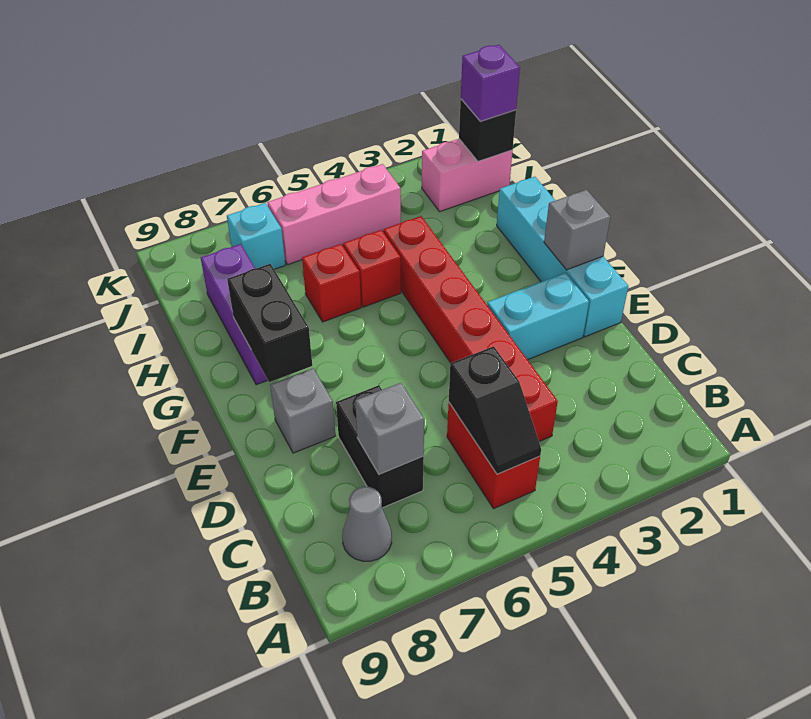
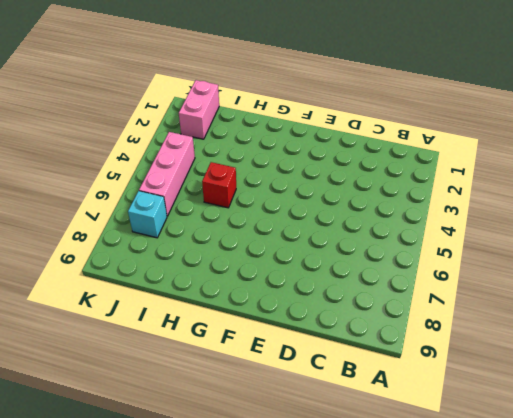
none -> red 1x2 brick [447,403,540,509]
none -> grey 1x1 cone [342,487,392,561]
none -> red 1x6 brick [384,216,558,441]

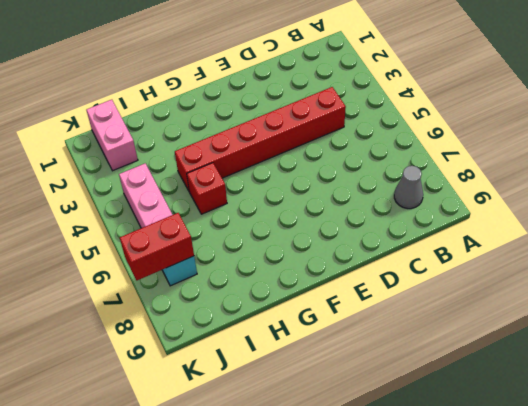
red 1x2 brick [120,213,194,281] -> red 1x2 brick moved to [447,403,540,509]
none -> black 1x2 brick [336,385,424,508]
none -> cyan 1x4 brick [497,177,628,337]
none -> cyan 1x2 brick [487,273,589,360]

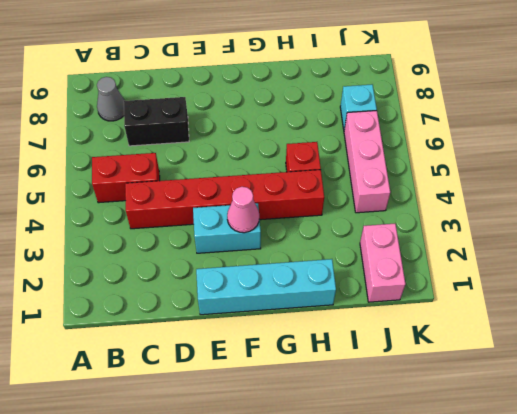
cyan 1x2 brick [193,203,261,253] -> cyan 1x2 brick turned to [487,273,589,360]
pink 1x1 cone [227,187,259,233] -> none
none -> grey 1x1 brick [270,368,335,453]
none -> purple 1x3 brick [201,244,268,385]
none -> red 1x1 brick [302,244,361,322]

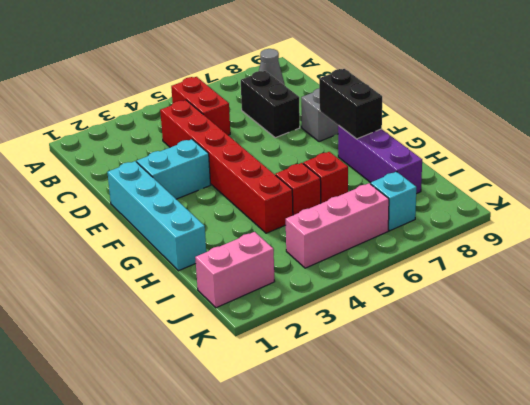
none -> black 1x2 slope [449,346,541,474]
none -> grey 1x1 brick [355,383,424,474]
none -> grey 1x1 brick [544,190,610,270]

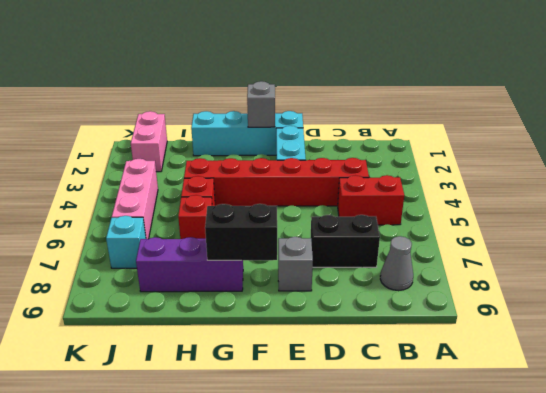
none -> black 1x2 slope [449,346,541,474]
none -> grey 1x1 brick [355,383,424,474]
none -> black 1x1 brick [459,99,516,162]

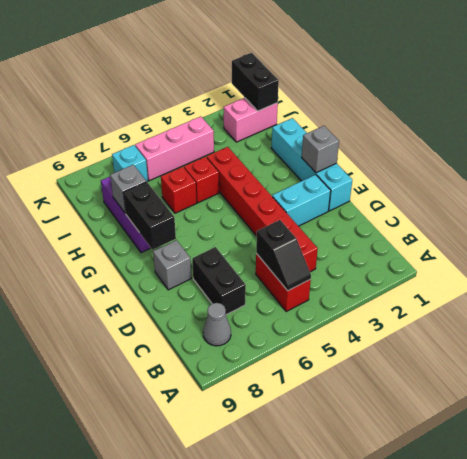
grey 1x1 brick [110,165,146,213] -> grey 1x1 brick moved to [355,383,424,474]
black 1x2 brick [232,53,279,111] -> black 1x1 brick [459,99,516,162]
none -> purple 1x1 brick [461,45,520,121]

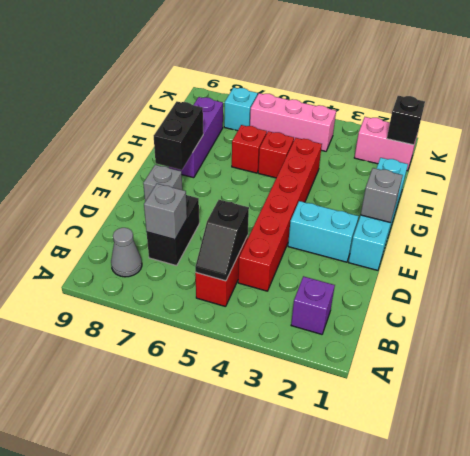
purple 1x1 brick [291,276,335,334] -> purple 1x1 brick moved to [461,45,520,121]

